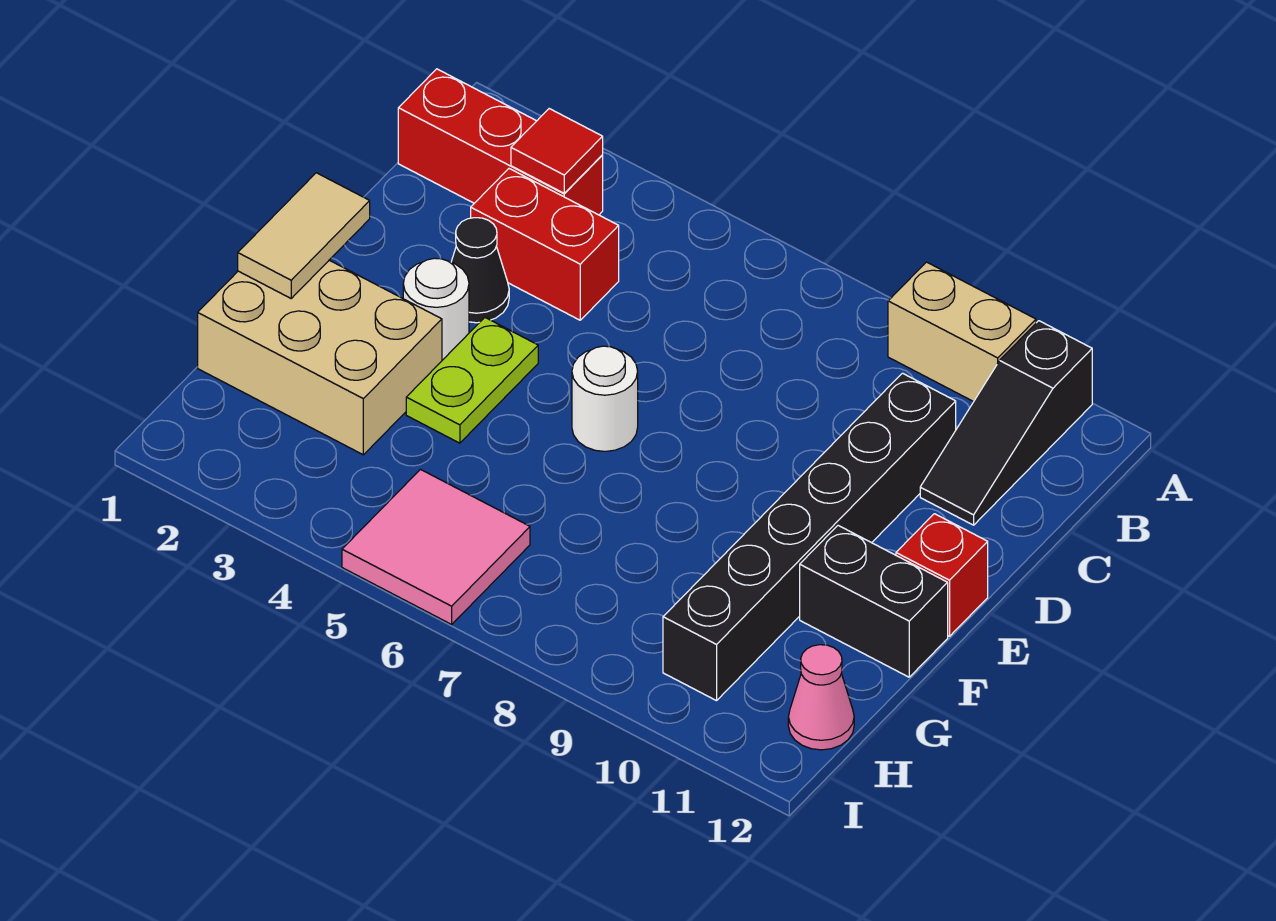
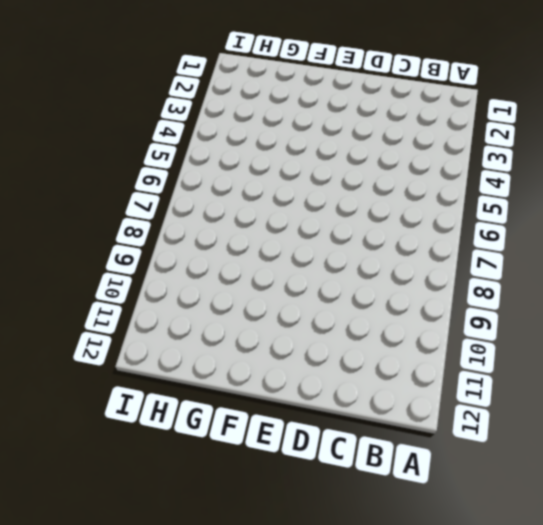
none -> tan 1x2 brick [888,262,1036,402]
none -> black 1x3 slope [920,321,1092,525]
none -> red 1x3 brick [398,69,603,215]

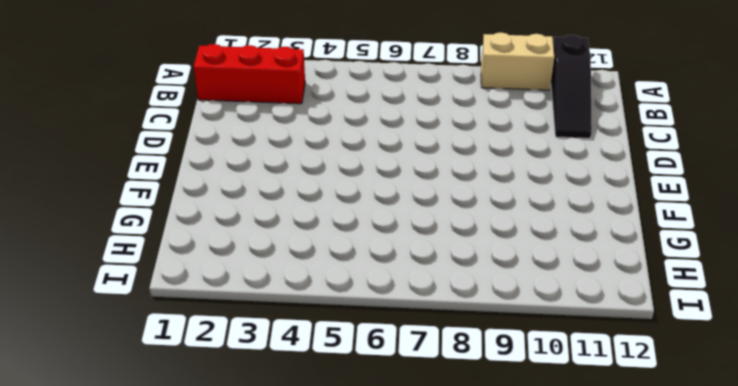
none -> red 1x2 brick [471,169,619,320]
none -> black 1x6 brick [663,373,956,701]
none -> black 1x1 cone [451,218,509,323]

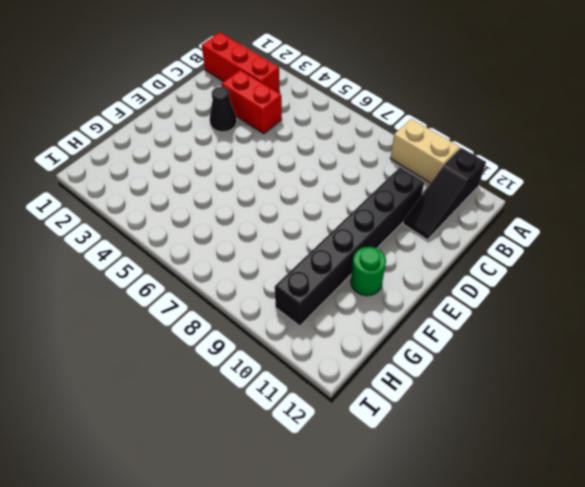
green 1x1 round brick [351,247,386,296] -> black 1x2 brick [800,525,948,677]
none -> white 1x1 round brick [403,258,469,360]
none -> lime 1x2 plate [406,317,538,443]
none -> white 1x1 round brick [572,346,638,451]

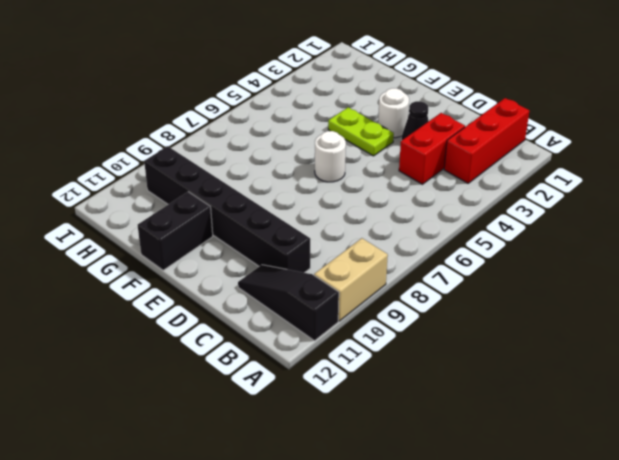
none -> red 1x1 brick [896,514,988,636]
none -> tan 2x3 brick [198,260,442,455]
none -> pink 2x2 tile [342,469,530,624]

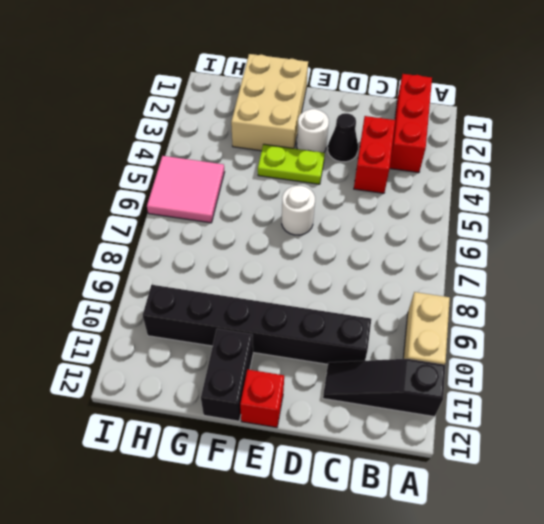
none -> pink 1x1 cone [788,645,854,750]
none -> red 1x1 tile [511,109,603,193]
none -> tan 1x2 tile [238,173,370,298]

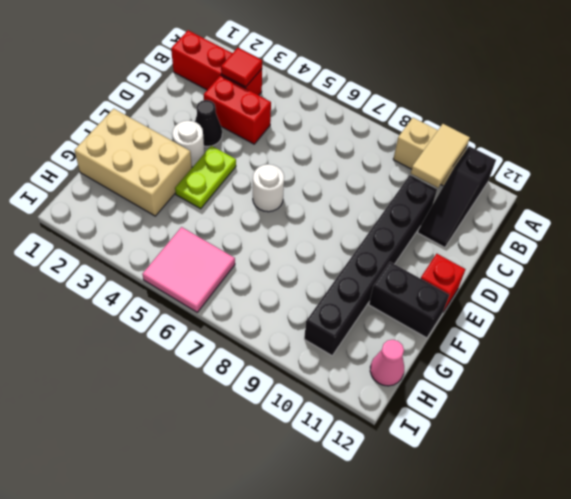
tan 1x2 tile [411,124,470,188] -> tan 1x2 tile moved to [238,173,370,298]

